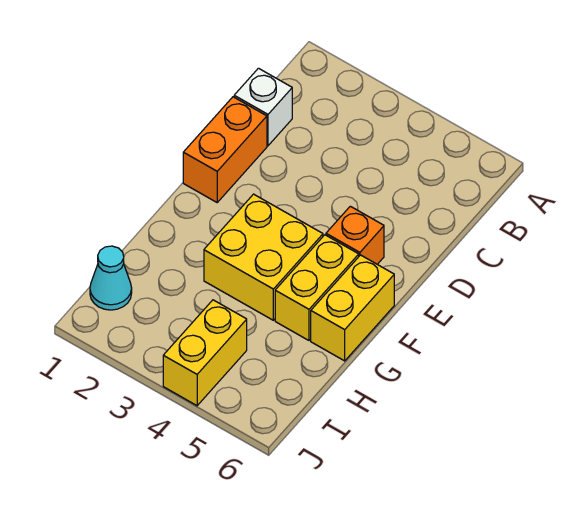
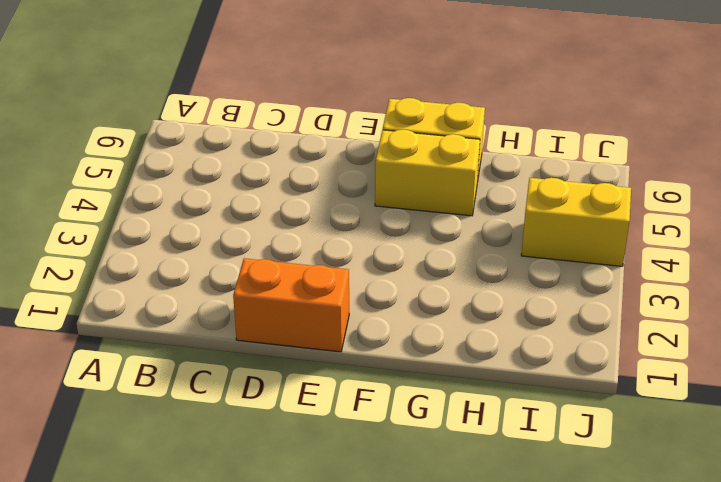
none -> white 1x1 brick [234,68,292,146]
none -> orange 1x1 brick [326,206,384,264]

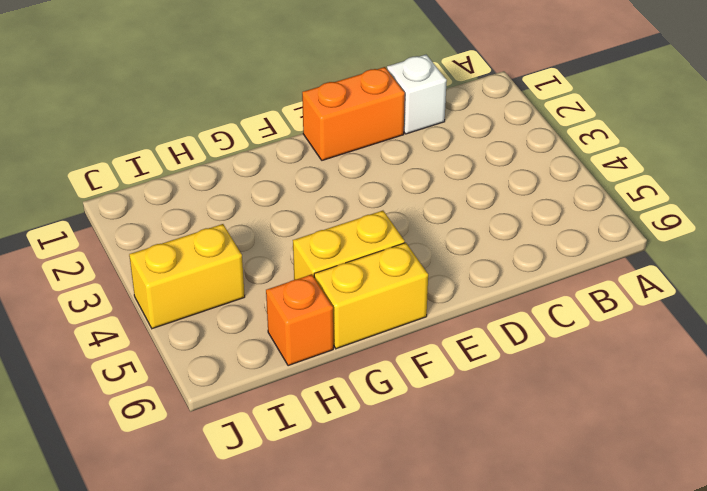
orange 1x1 brick [266,274,333,366] -> orange 1x1 brick moved to [326,206,384,264]
none -> yellow 2x2 brick [204,194,323,320]
none -> cyan 1x1 cone [90,246,132,310]

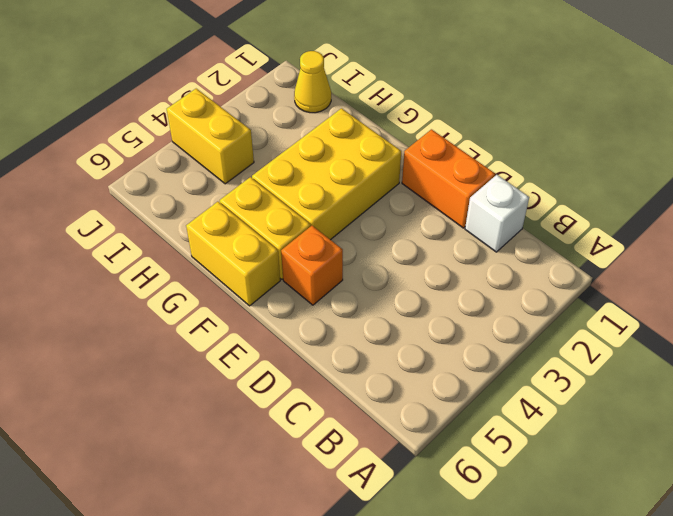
yellow 2x3 brick [252,108,401,240] -> yellow 2x2 brick [204,194,323,320]
yellow 1x1 cone [294,51,331,113] -> cyan 1x1 cone [90,246,132,310]

